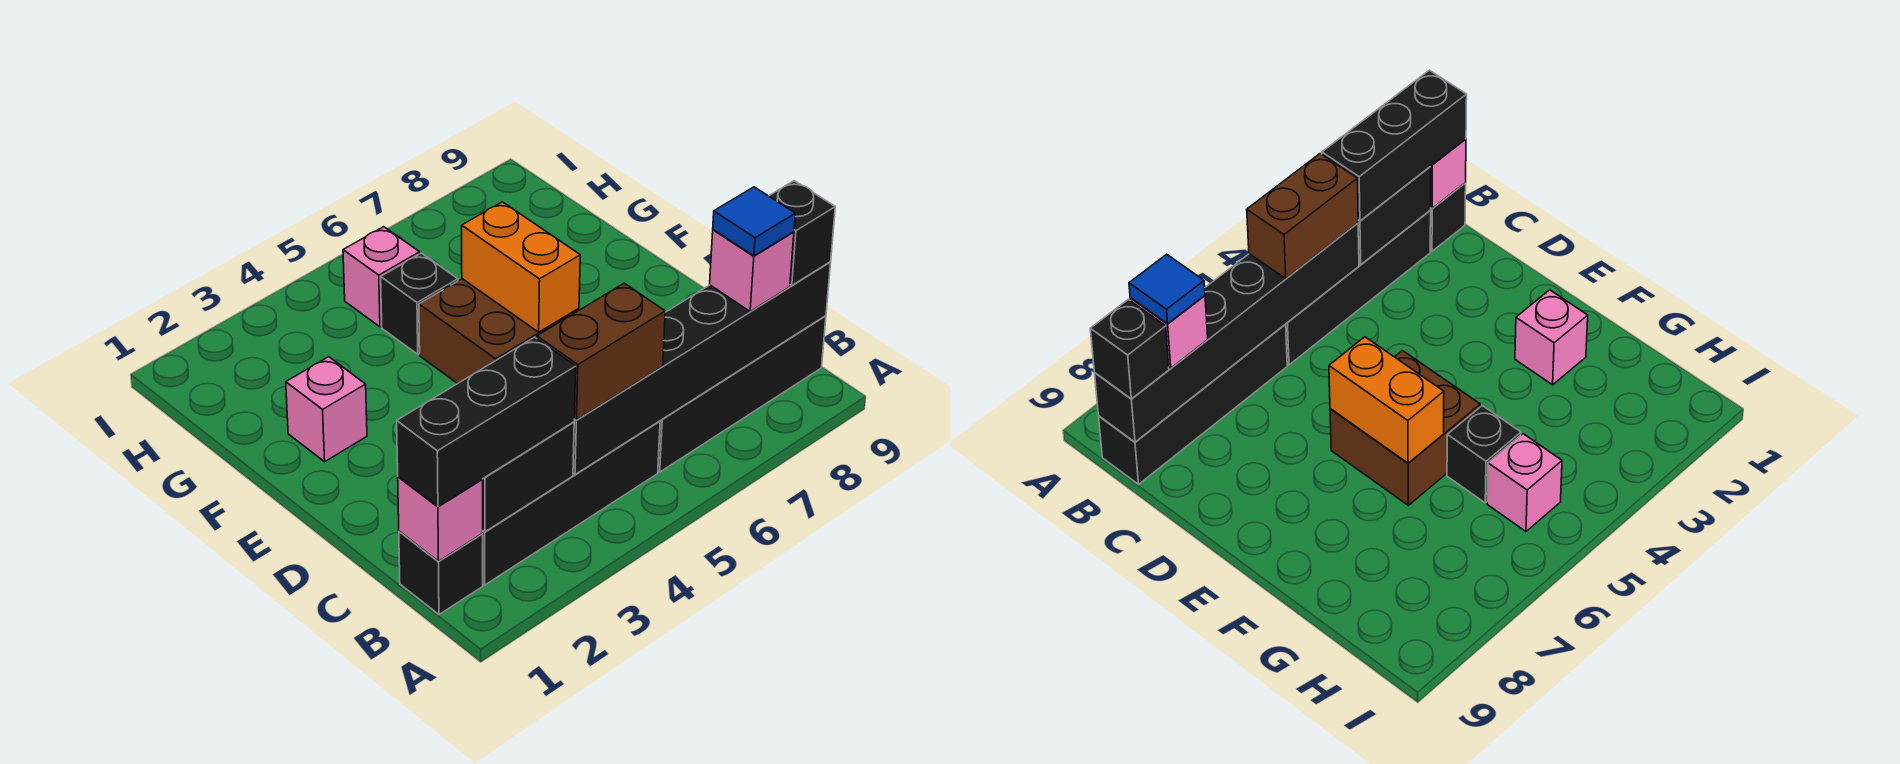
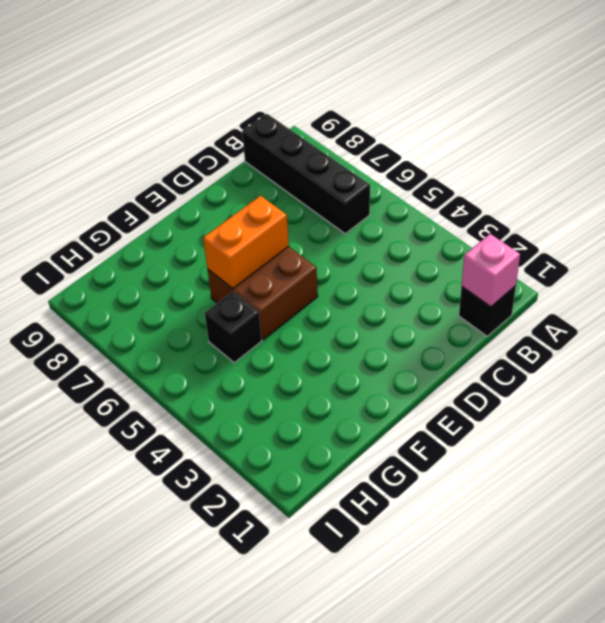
none -> black 1x4 brick [483,421,660,585]
none -> pink 1x1 brick [286,357,367,462]
none -> pink 1x1 brick [343,227,420,327]

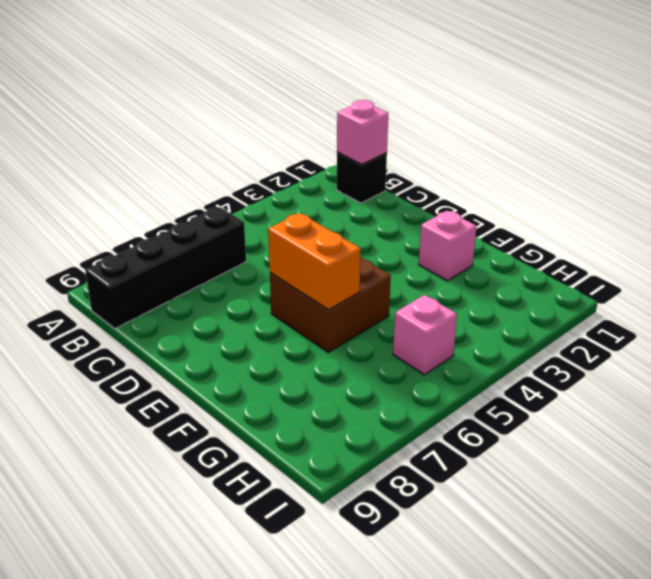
none -> black 1x4 brick [483,421,660,585]
none -> black 1x1 brick [381,253,458,354]
none -> black 1x2 brick [483,422,574,532]

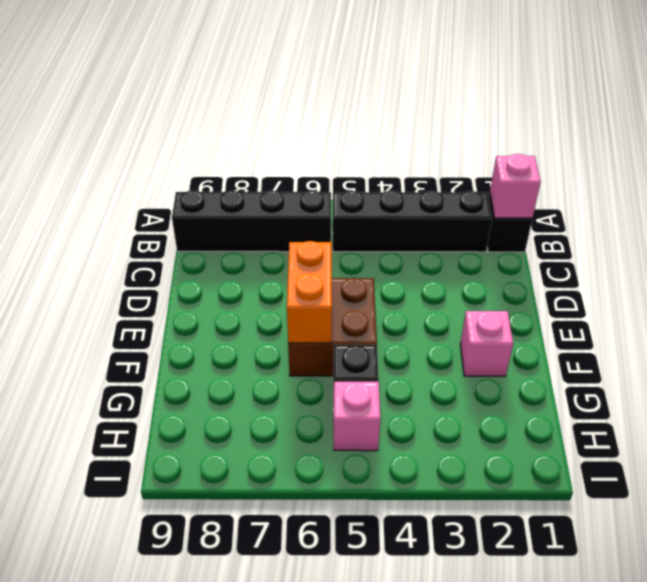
none -> black 1x2 brick [483,422,574,532]
none -> black 1x6 brick [573,262,831,474]
none -> black 1x3 brick [397,337,576,506]

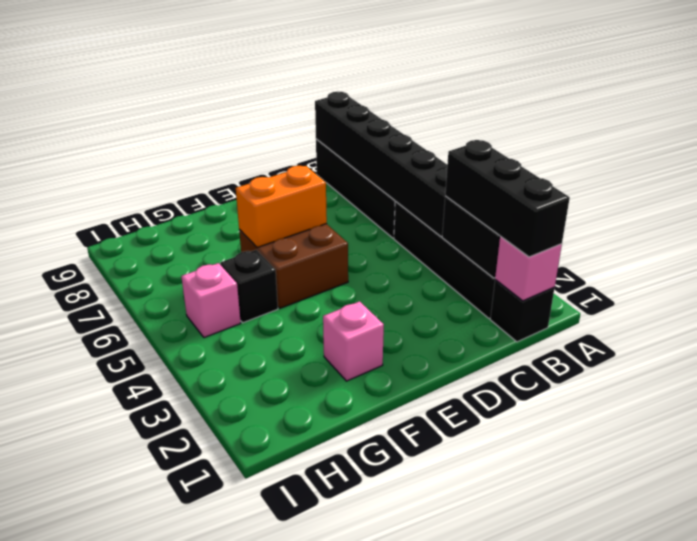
none -> brown 1x2 brick [537,283,665,420]
none -> pink 1x1 brick [710,230,794,311]
none -> black 1x1 brick [769,181,835,285]

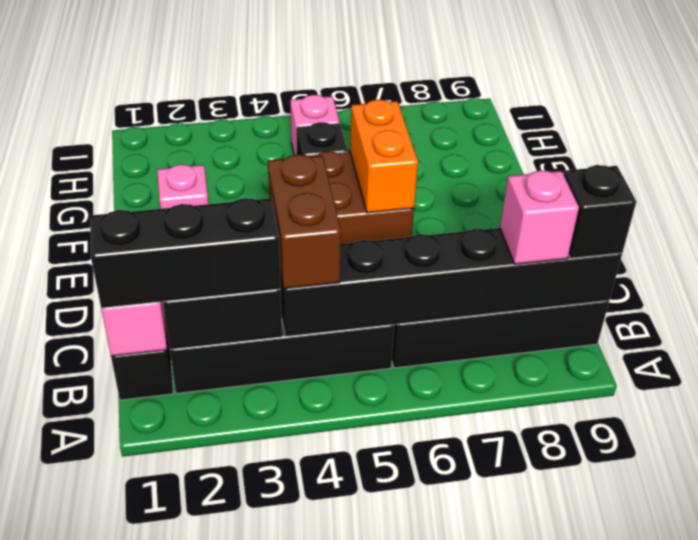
brown 1x2 brick [268,155,341,289] -> brown 1x2 brick turned to [537,283,665,420]
none -> blue 1x1 tile [713,187,795,256]

